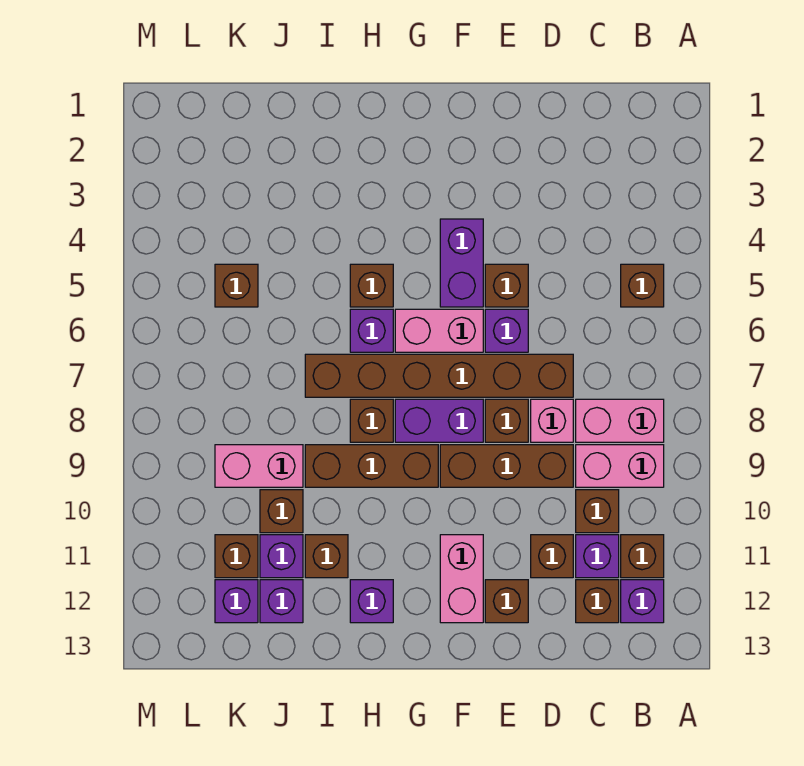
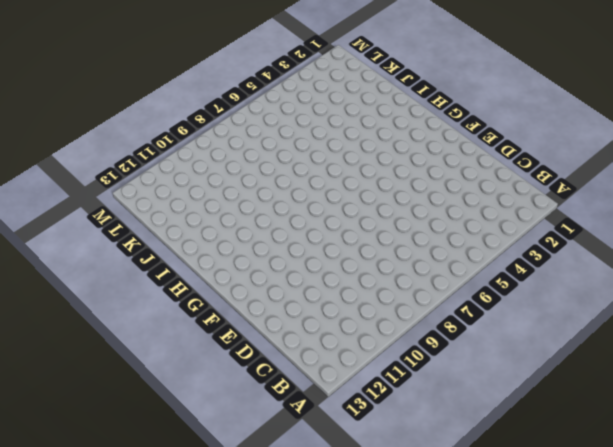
none -> brown 1x1 brick [621,264,664,307]
none -> pink 1x2 brick [576,399,664,442]
none -> pink 1x2 brick [576,445,664,487]
none -> brown 1x1 brick [621,535,664,578]

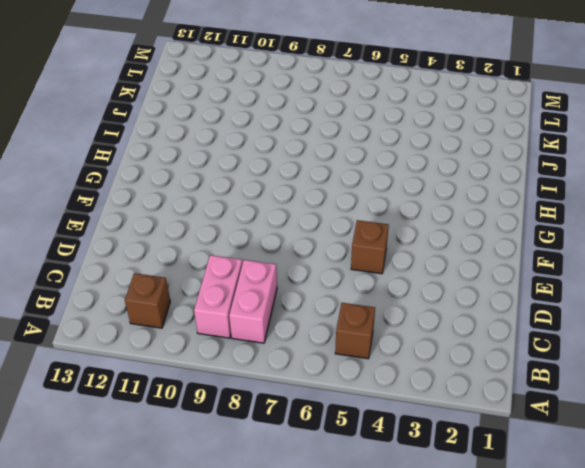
none -> purple 1x1 brick [621,580,664,623]
none -> brown 1x1 brick [576,490,619,533]
none -> purple 1x1 brick [576,535,619,578]
none -> brown 1x1 brick [576,580,619,623]

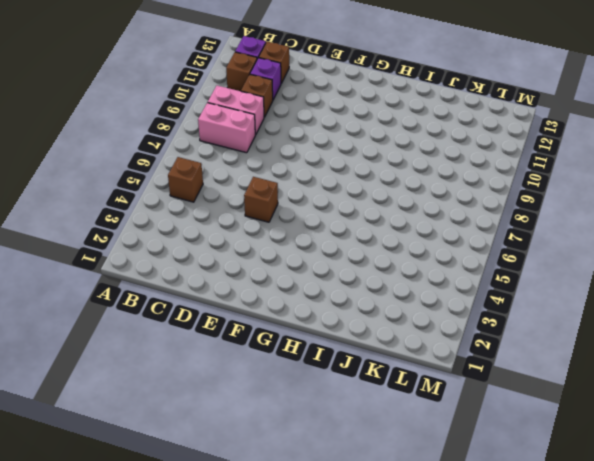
none -> brown 1x6 brick [305,354,573,397]
none -> pink 1x1 brick [531,399,573,442]
none -> brown 1x3 brick [440,445,573,487]
none -> brown 1x1 brick [531,535,573,578]

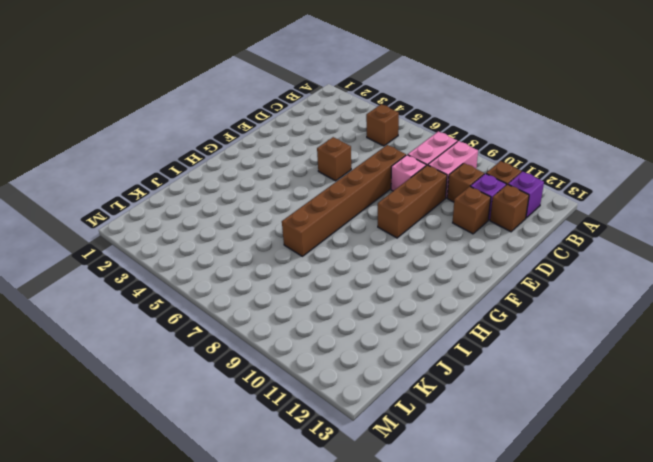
none -> purple 1x1 brick [485,309,528,352]
none -> brown 1x1 brick [485,399,528,442]
none -> brown 1x1 brick [485,580,528,623]
none -> purple 1x2 brick [440,219,483,307]

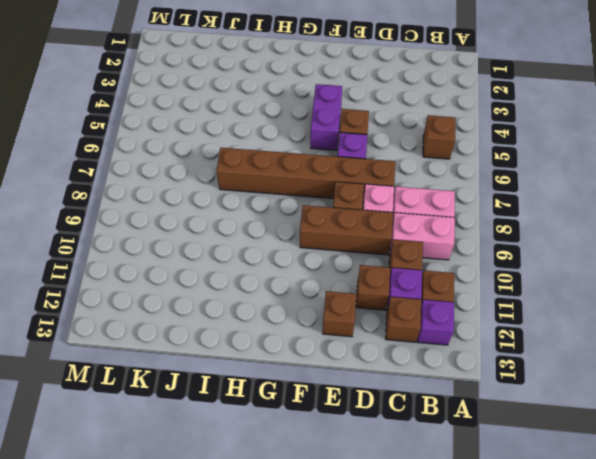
none -> pink 1x2 brick [395,309,483,352]
none -> purple 1x2 brick [395,399,483,442]
none -> pink 1x2 brick [440,535,483,623]
none -> brown 1x3 brick [305,445,438,487]

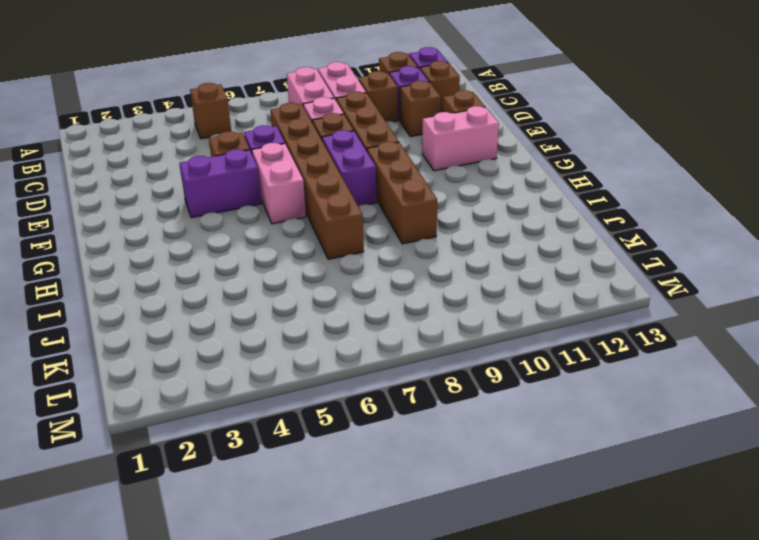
none -> brown 1x1 brick [350,264,393,307]
none -> purple 1x1 brick [350,309,393,352]
none -> brown 1x1 brick [350,399,393,442]
none -> purple 1x1 brick [350,580,393,623]

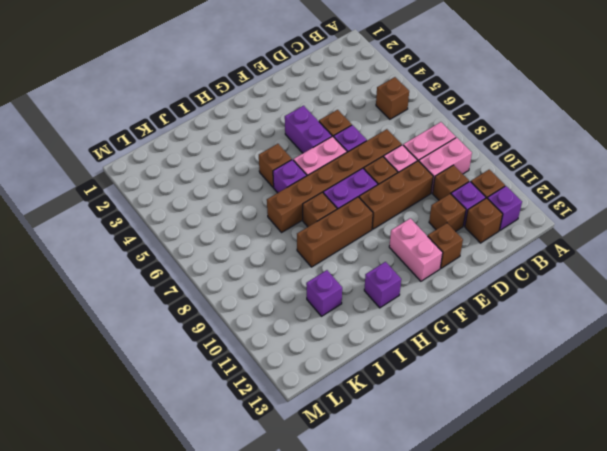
none -> brown 1x1 brick [305,535,348,578]
none -> pink 1x2 brick [215,445,303,487]
none -> brown 1x1 brick [260,490,303,533]
none -> purple 1x1 brick [260,580,303,623]

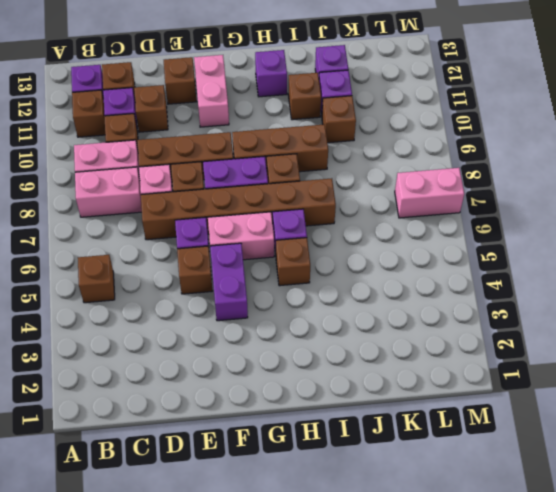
pink 1x2 brick [395,168,464,218] -> pink 1x2 brick moved to [215,445,303,487]
none -> brown 1x1 brick [215,264,258,307]
none -> brown 1x1 brick [215,535,258,578]
none -> purple 1x1 brick [215,580,258,623]

